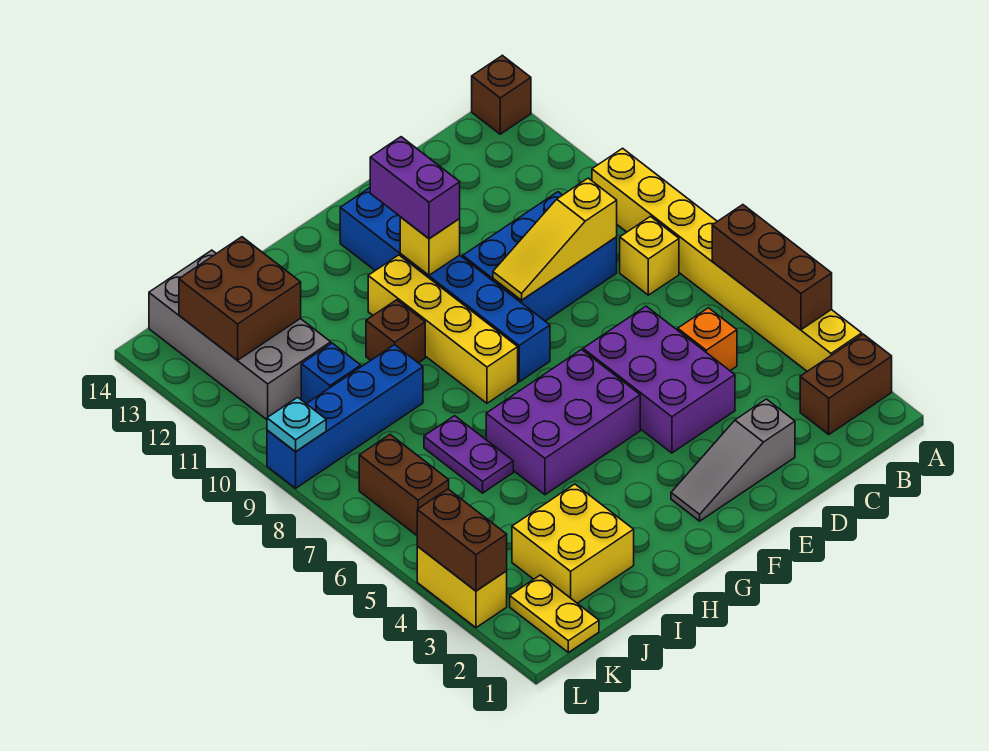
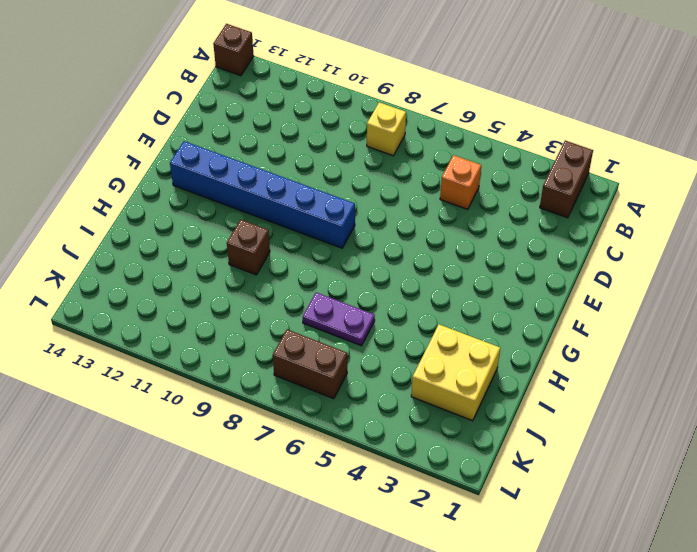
none -> yellow 1x8 brick [592,148,862,371]
none -> blue 2x3 brick [463,192,617,321]
none -> grey 1x3 slope [671,399,795,521]

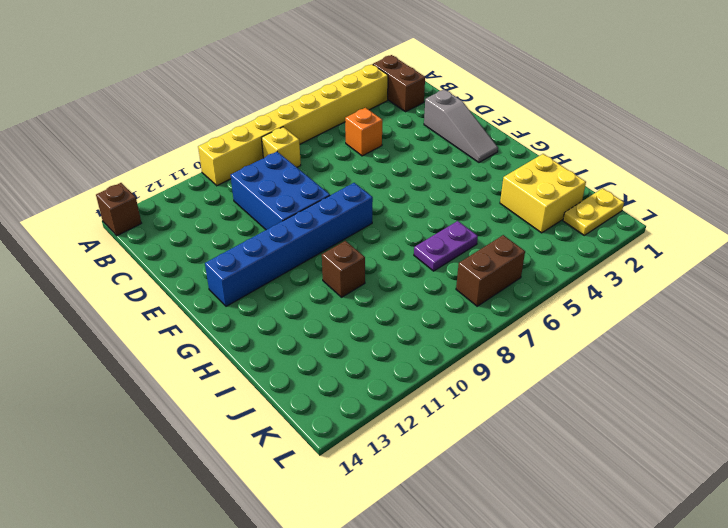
none -> purple 2x3 brick [583,306,735,453]
none -> purple 2x3 brick [486,350,640,495]
none -> yellow 1x4 brick [368,255,518,403]

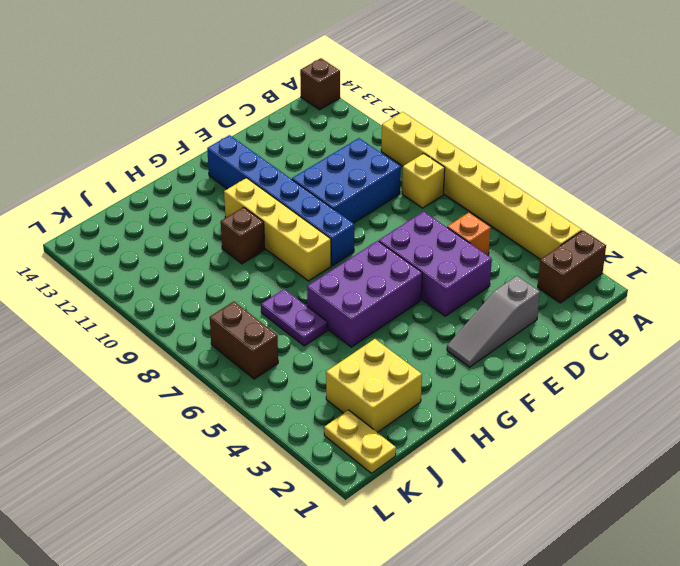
none -> blue 1x4 brick [267,345,423,488]
none -> blue 1x1 brick [301,343,361,404]
none -> grey 2x4 brick [149,250,331,420]

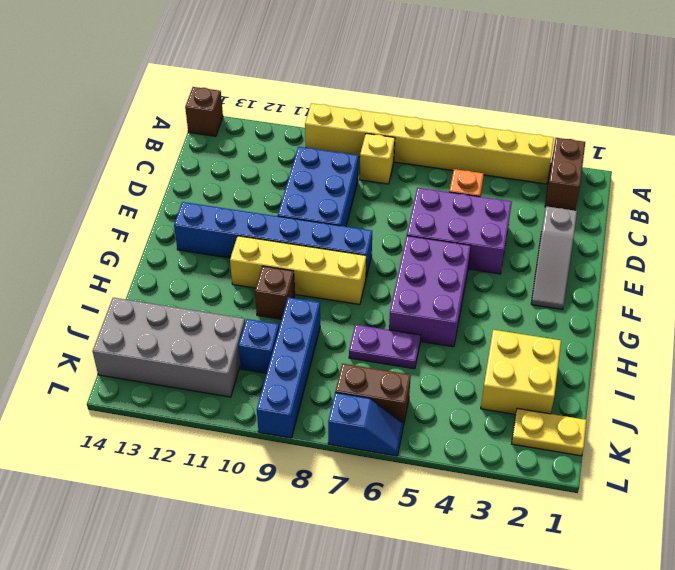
blue 1x2 slope [328,393,404,456] -> none
none -> yellow 1x2 brick [417,546,507,628]
none -> brown 1x3 brick [712,205,832,330]
none -> yellow 1x3 slope [493,178,617,300]

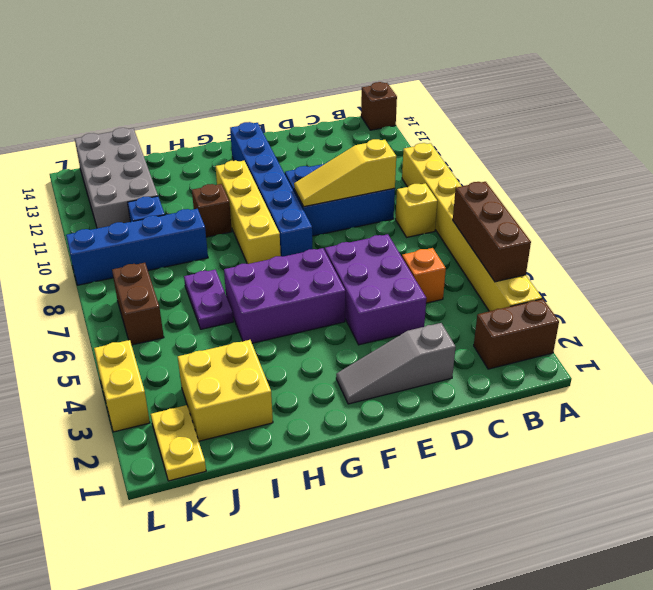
none -> yellow 1x1 brick [400,217,460,275]
none -> brown 2x2 brick [179,237,301,360]
none -> brown 1x2 brick [417,489,507,591]

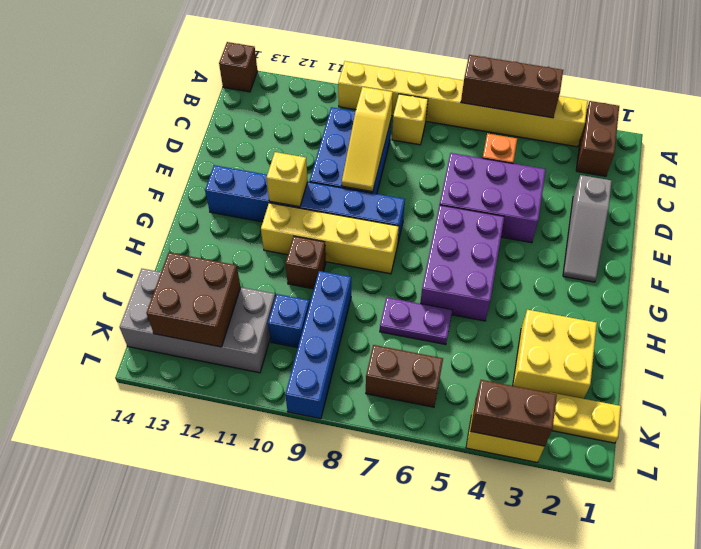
none -> cyan 1x1 plate [267,397,326,452]
none -> purple 1x2 brick [370,137,460,239]

